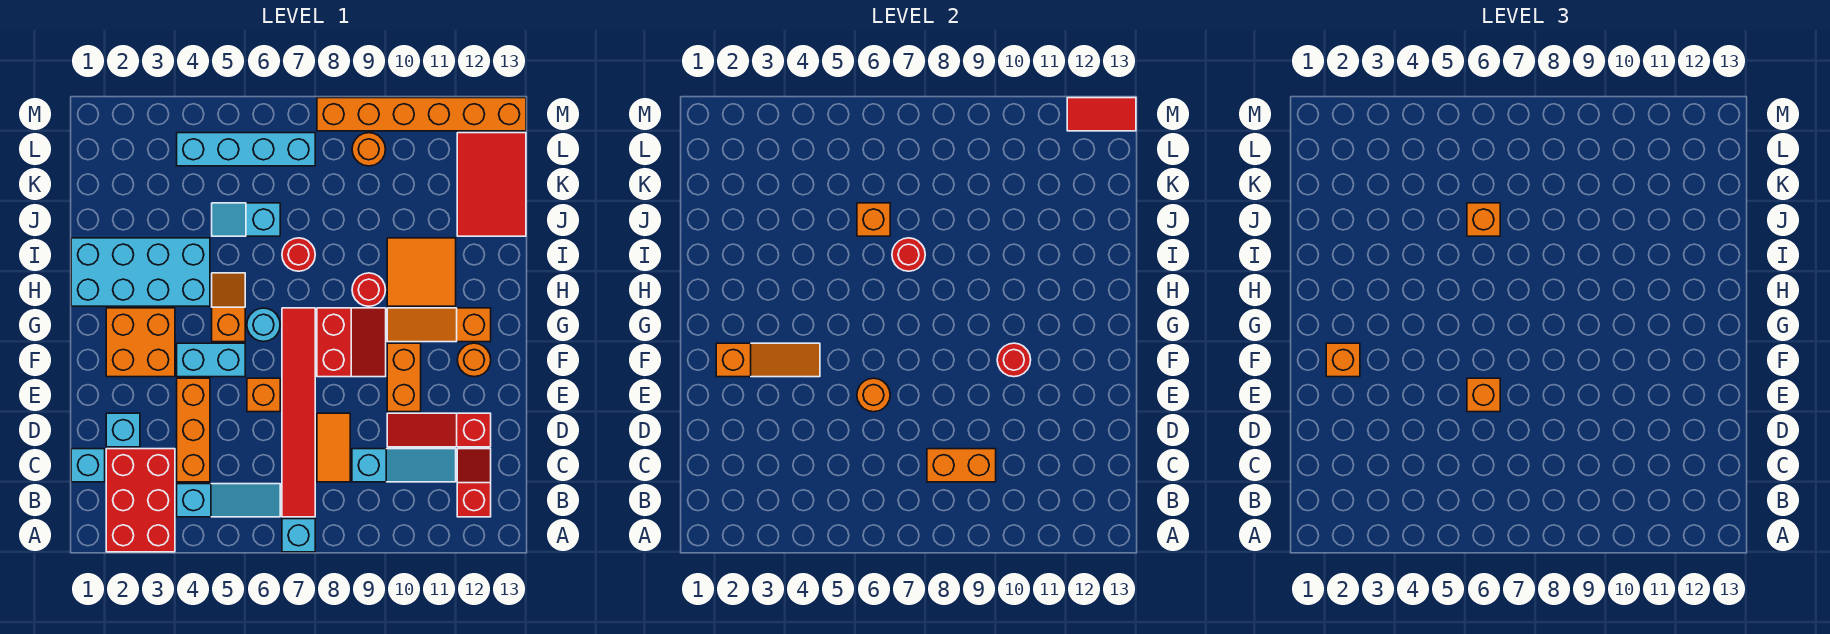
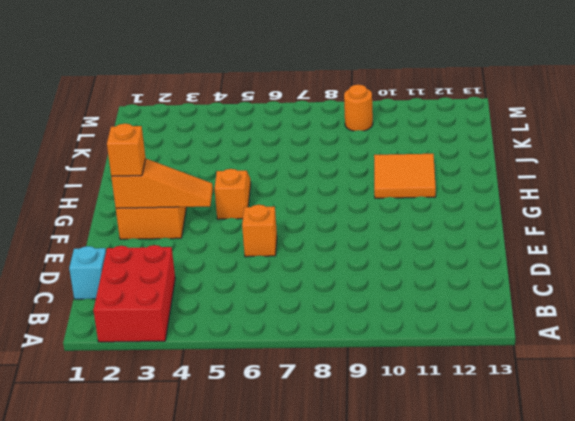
none -> cyan 1x1 brick [282,519,315,552]
none -> cyan 1x3 slope [177,484,280,517]
none -> red 1x6 tile [282,308,315,517]
none -> red 1x2 slope [457,449,491,517]

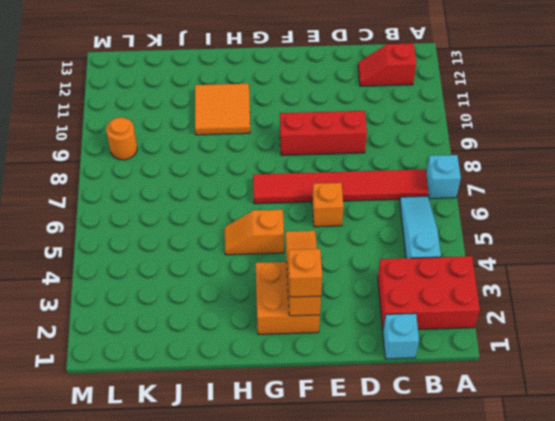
red 1x3 brick [280,111,367,155] -> red 2x2 slope [317,308,386,377]
none -> orange 1x3 brick [177,378,210,482]
none -> orange 1x2 tile [317,413,350,482]
none -> cyan 1x3 slope [352,449,456,482]
none -> cyan 1x1 brick [106,413,140,447]

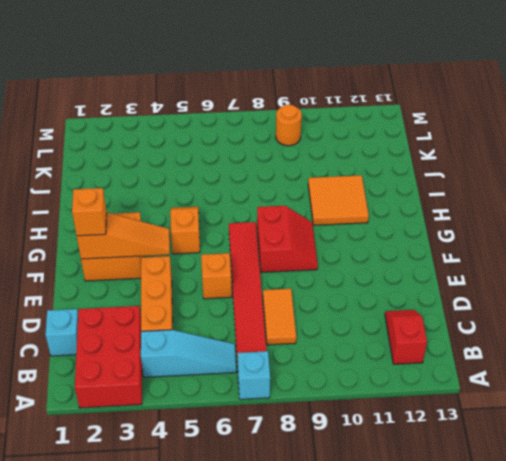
none -> cyan 1x3 slope [352,449,456,482]
none -> cyan 1x1 brick [106,413,140,447]
none -> red 1x3 slope [387,413,491,447]
none -> orange 1x2 brick [387,343,421,412]

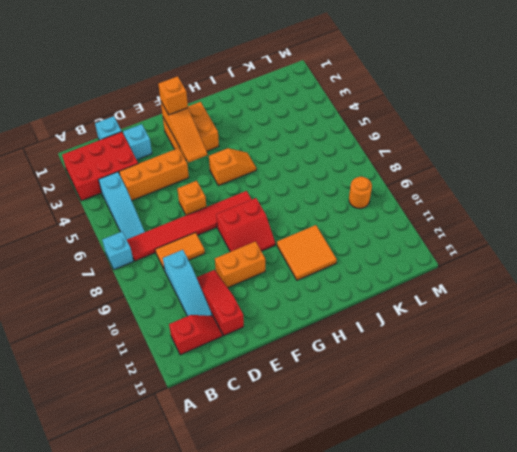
none -> cyan 1x2 brick [177,343,245,377]
none -> orange 1x1 round brick [457,343,491,377]
none -> cyan 1x1 round brick [247,308,280,342]
none -> orange 1x3 slope [387,308,491,342]

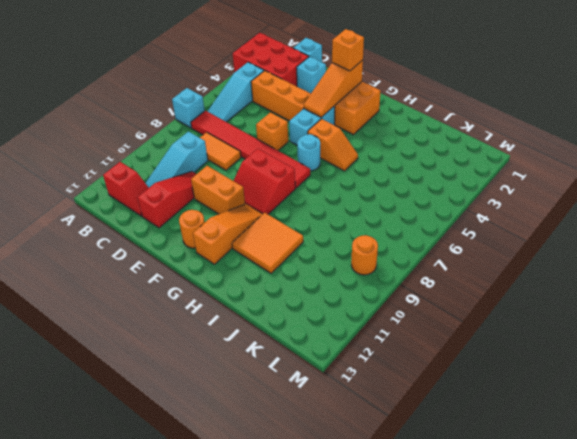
none -> cyan 2x4 brick [71,238,210,306]
none -> red 1x1 round brick [352,273,385,306]
none -> red 1x1 round brick [282,238,315,271]
none -> cyan 1x2 slope [212,203,280,236]

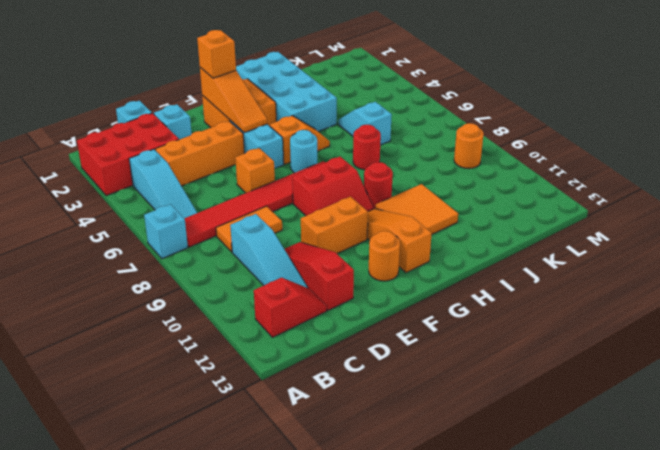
none -> red 2x3 tile [457,133,526,236]
none -> cyan 1x4 brick [177,133,315,166]
none -> orange 1x6 brick [317,98,526,131]
none -> orange 1x2 brick [927,449,996,482]

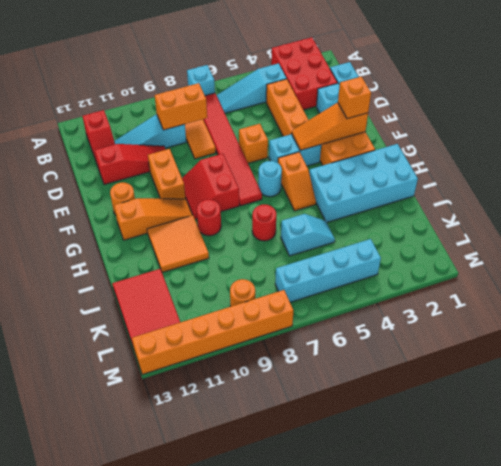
none -> orange 1x1 round brick [857,378,890,412]
none -> red 1x1 round brick [997,343,1031,377]
none -> red 1x1 round brick [892,238,925,271]
none -> orange 1x1 brick [857,203,890,236]

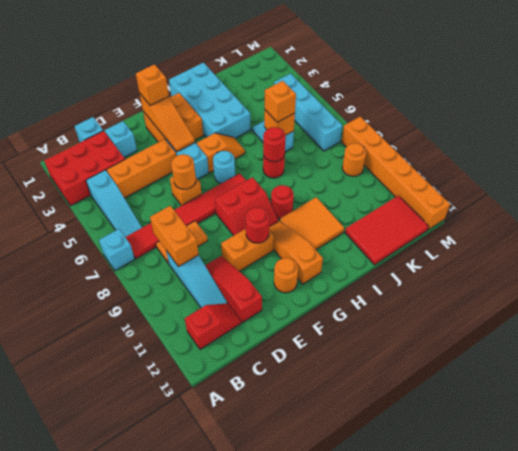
none -> red 1x2 tile [1067,98,1136,131]
none -> orange 1x1 brick [1467,378,1500,412]

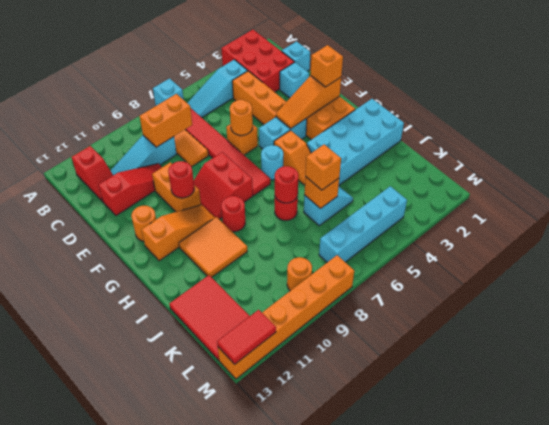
none -> orange 1x1 brick [1467,378,1500,412]

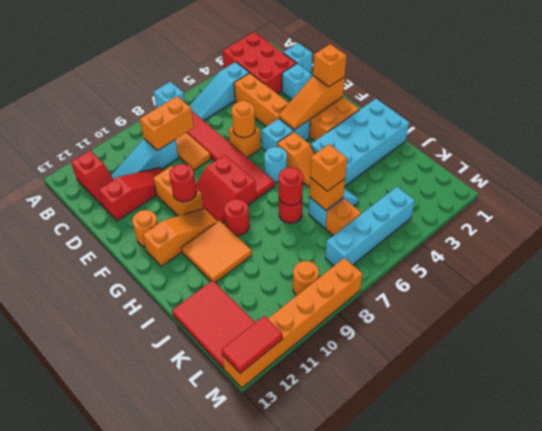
orange 1x1 brick [326,199,361,236] -> orange 1x1 brick moved to [1467,378,1500,412]

